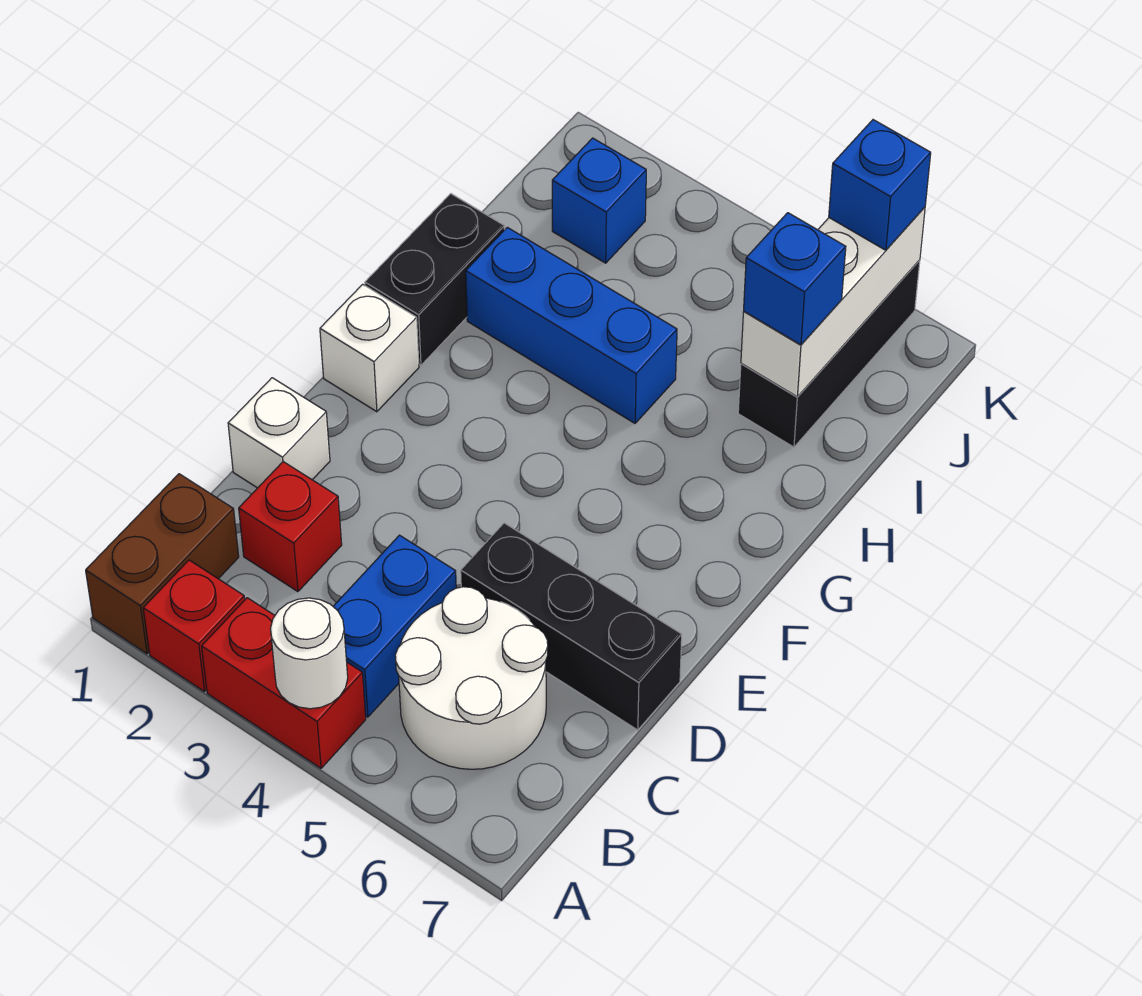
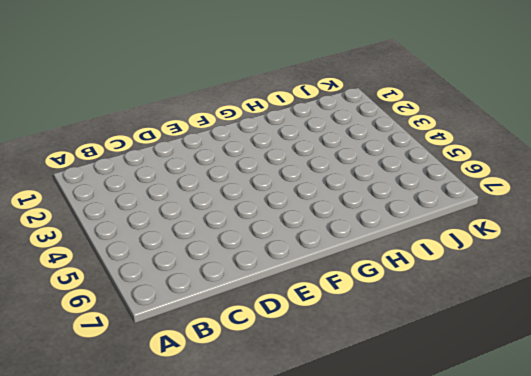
none -> brown 1x2 brick [86,474,239,654]
none -> red 1x1 brick [143,560,245,691]
none -> red 1x2 brick [202,598,366,768]

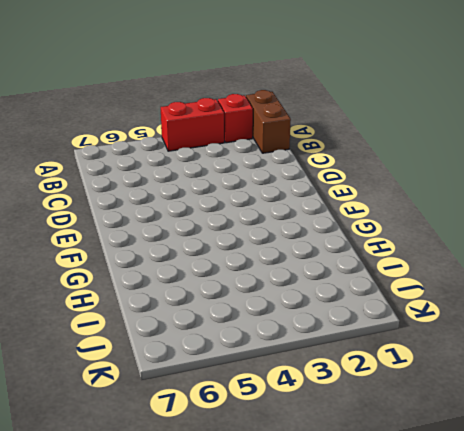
none -> blue 1x2 brick [333,535,456,717]
none -> white 2x2 round brick [395,587,548,769]
none -> red 1x1 brick [239,462,342,592]

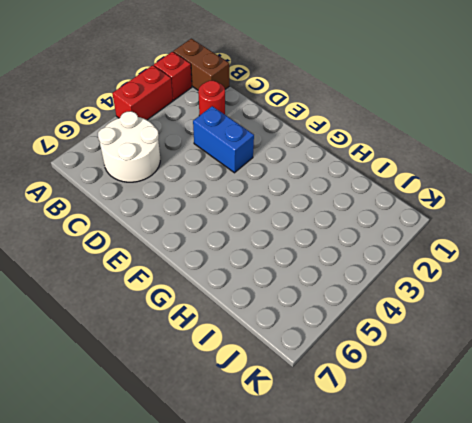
red 1x1 round brick [198,81,225,116] -> red 1x1 brick [239,462,342,592]
blue 1x2 brick [193,106,254,173] -> blue 1x2 brick moved to [333,535,456,717]
none -> white 1x1 brick [228,378,330,488]
none -> black 1x3 brick [461,523,682,730]
none -> white 1x1 brick [320,284,419,412]

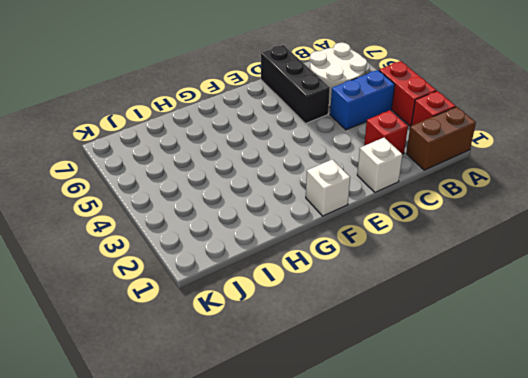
none -> black 1x2 brick [365,194,504,365]
none -> blue 1x3 brick [466,227,677,423]
none -> black 1x3 brick [738,260,920,447]

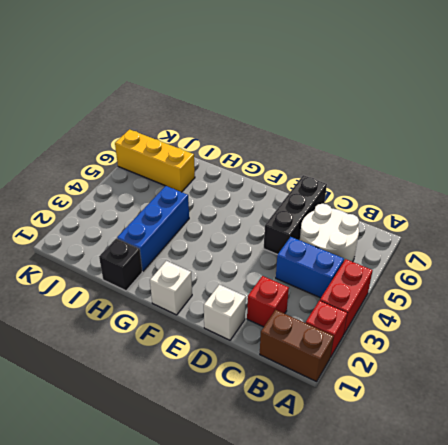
black 1x1 brick [99,238,142,291] -> black 1x2 brick [365,194,504,365]
yellow 1x3 brick [115,130,195,192] -> black 1x3 brick [738,260,920,447]
none -> blue 1x1 brick [552,138,646,263]
none -> white 1x1 round brick [271,598,348,709]
none -> white 1x3 brick [741,207,925,397]

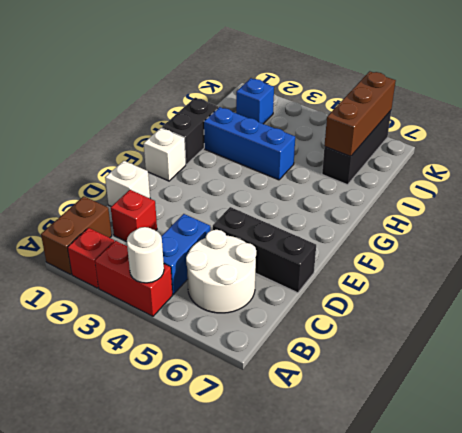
brown 1x3 brick [325,71,396,157] -> white 1x3 brick [741,207,925,397]
none -> blue 1x1 brick [744,213,846,345]
none -> blue 1x1 brick [829,120,931,250]

